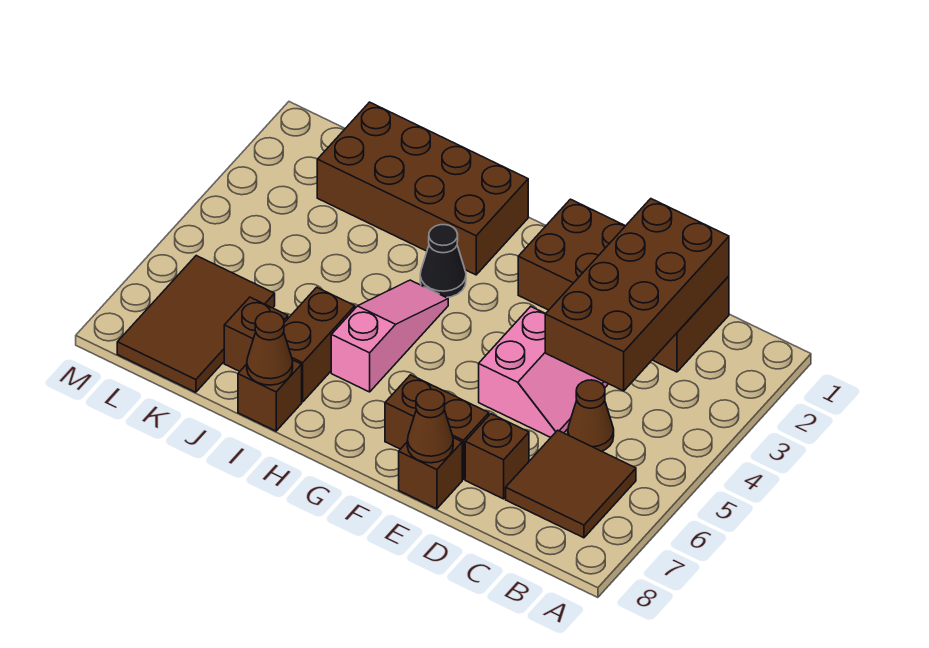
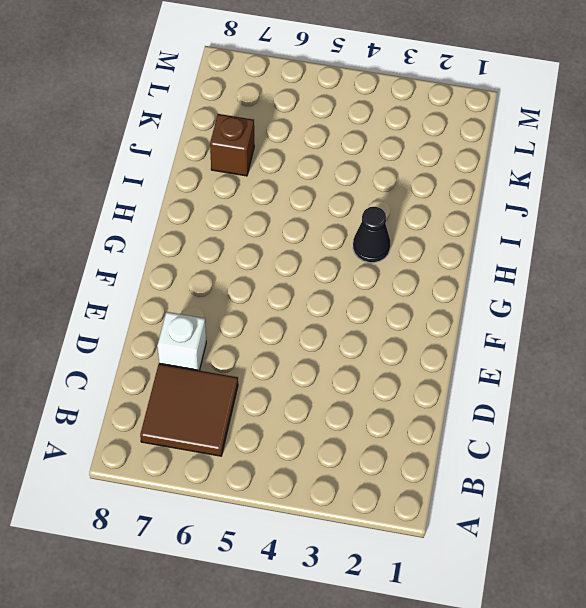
white 1x1 brick [157,312,206,371] -> brown 1x1 brick [465,414,529,499]
none -> brown 2x4 brick [518,199,729,372]
none -> brown 1x1 cone [568,380,614,451]
none -> pink 2x2 slope [479,306,608,437]

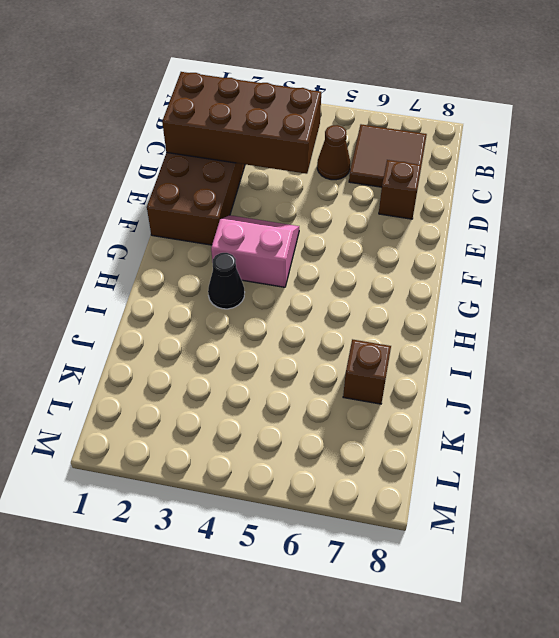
pink 2x2 slope [211,215,299,287] -> pink 2x2 slope moved to [479,306,608,437]
none -> brown 1x2 brick [385,375,489,480]
none -> brown 1x1 brick [399,438,462,509]
none -> brown 2x4 brick [317,102,528,275]

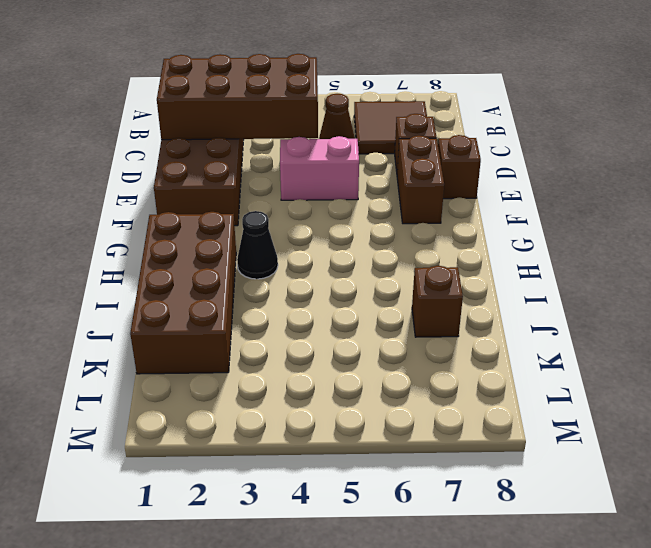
none -> pink 1x3 slope [331,280,448,392]
none -> brown 1x2 brick [284,287,355,402]
none -> brown 1x1 brick [238,360,302,431]

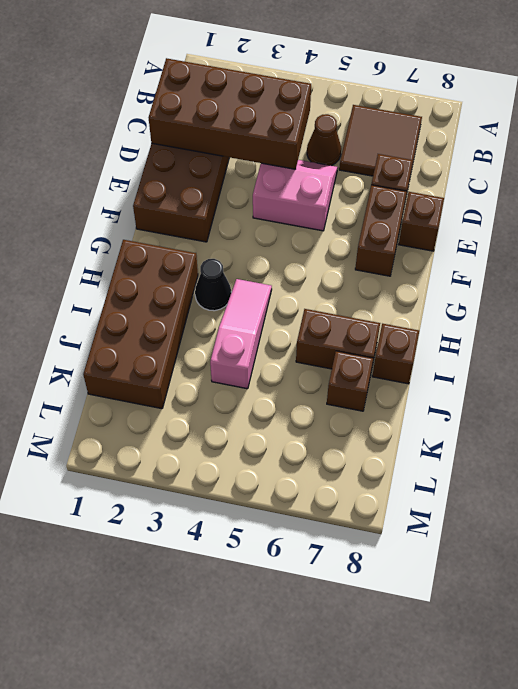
pink 1x3 slope [210,279,272,389] -> pink 1x3 slope turned to [331,280,448,392]
none -> brown 2x3 tile [117,256,275,392]
none -> brown 1x1 cone [407,389,453,463]
none -> brown 1x1 cone [247,312,293,385]

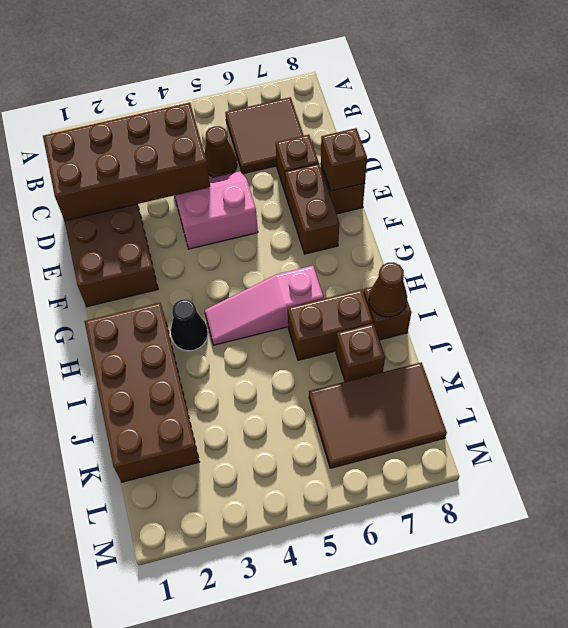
brown 1x1 brick [321,128,367,191] -> brown 1x1 cone [407,389,453,463]

